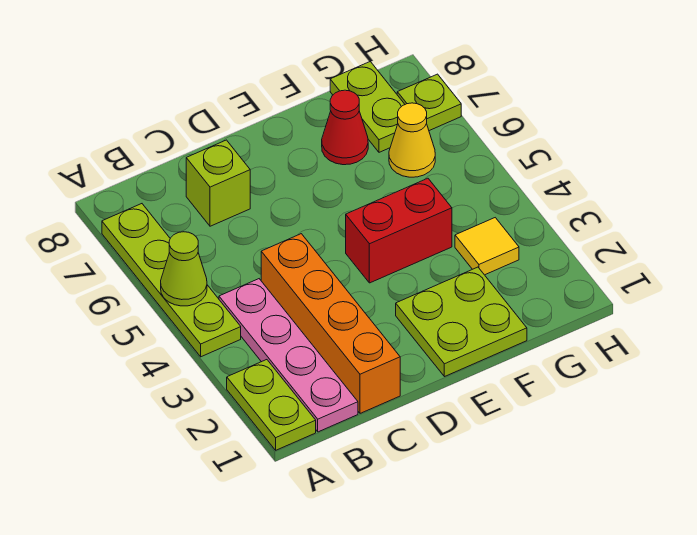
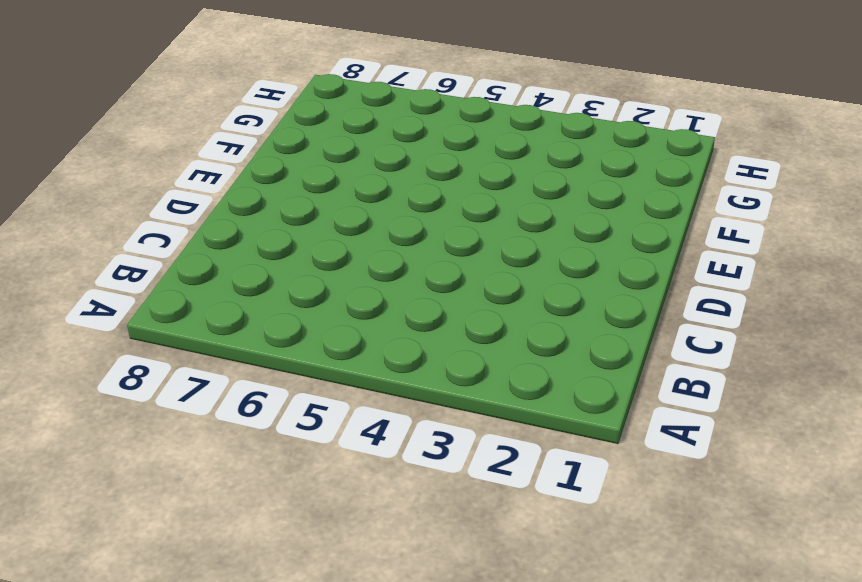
none -> lime 1x2 plate [227,360,316,450]
none -> lime 1x4 plate [102,204,241,357]
none -> pink 1x4 plate [219,279,358,432]

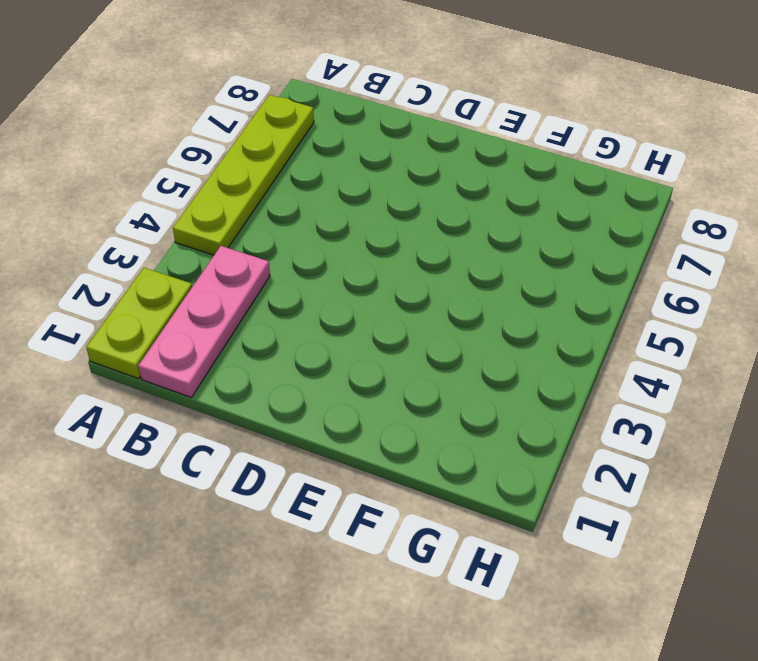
pink 1x3 plate [139,246,270,397] -> pink 1x4 plate [219,279,358,432]
none -> orange 1x4 brick [261,234,400,413]
none -> lime 1x1 brick [186,140,250,226]
none -> lime 2x2 plate [396,267,527,377]

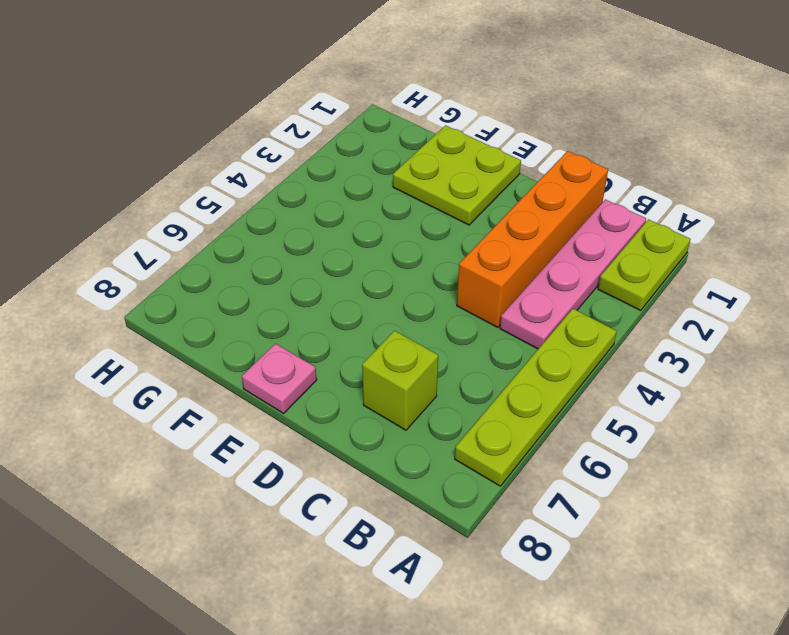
pink 1x1 plate [242,344,317,413] -> none
none -> red 1x2 brick [346,178,452,283]
none -> red 1x1 cone [322,90,368,165]
none -> yellow 1x1 tile [455,218,519,275]

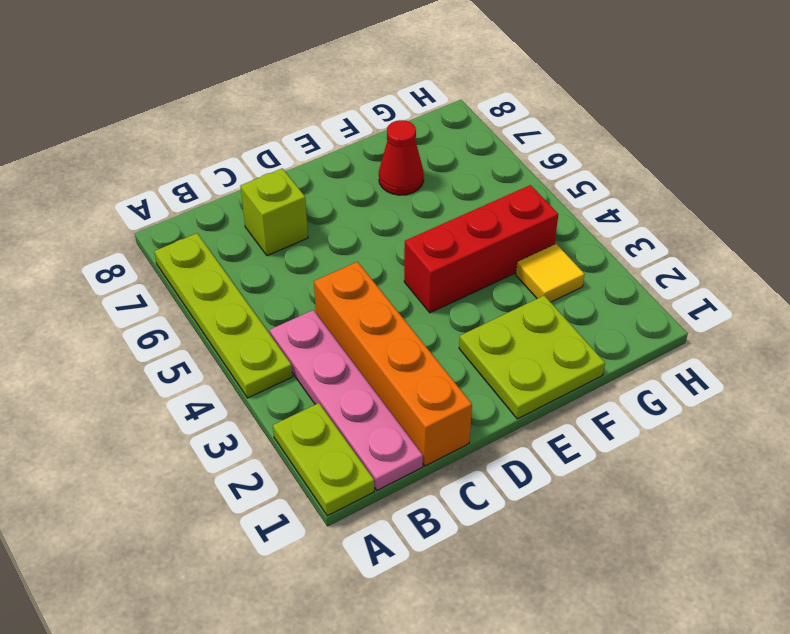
red 1x3 brick [404,185,558,313] -> red 1x2 brick [346,178,452,283]
none -> yellow 1x1 cone [389,103,435,177]
none -> lime 1x2 plate [330,62,405,152]
none -> lime 1x1 plate [397,74,461,131]

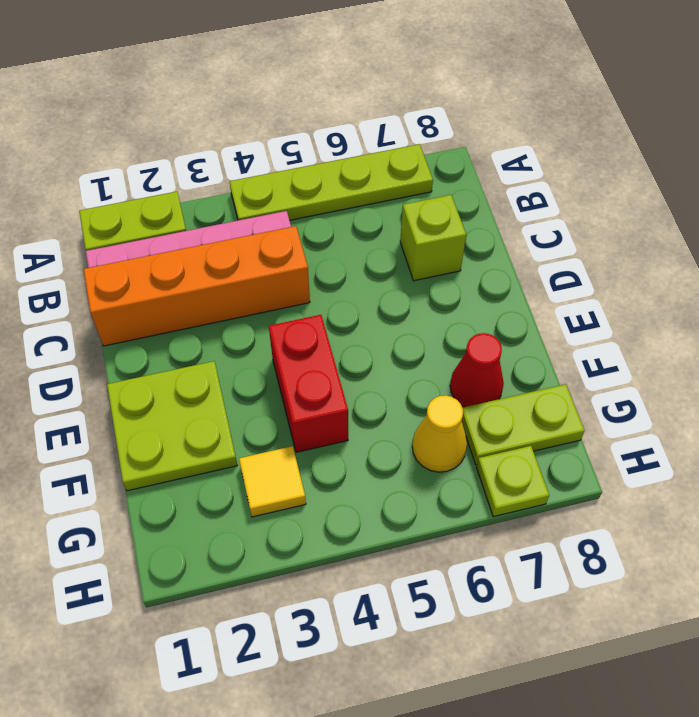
none -> lime 1x1 cone [161,232,207,306]

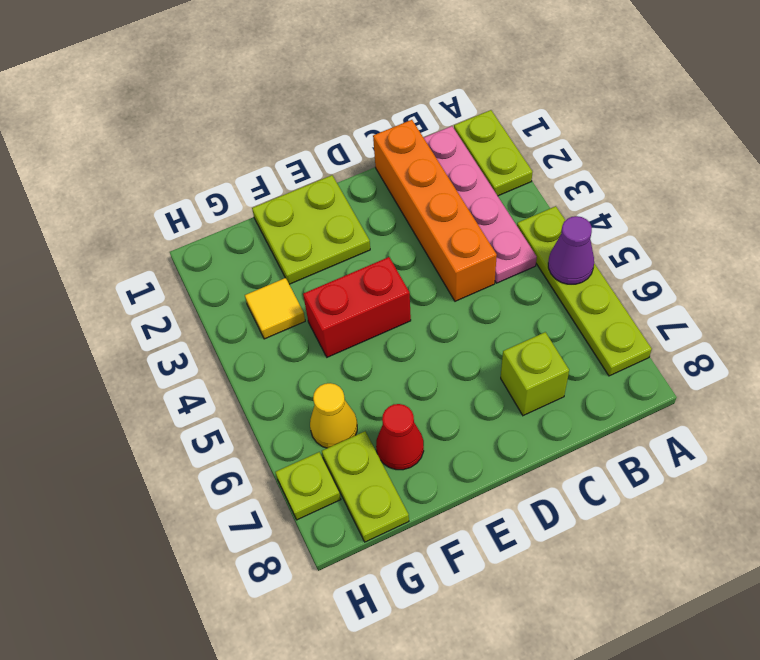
purple 1x1 cone [548,216,594,284] -> lime 1x1 cone [161,232,207,306]

